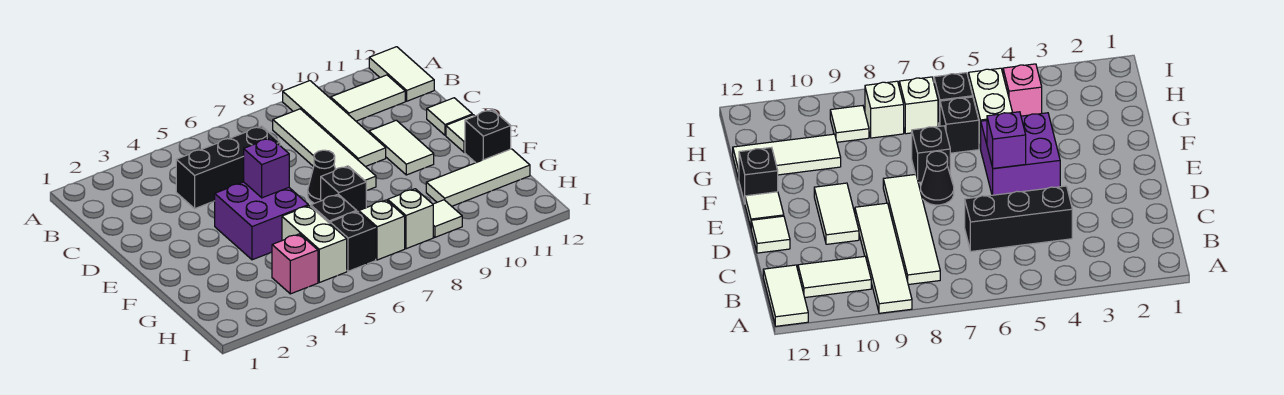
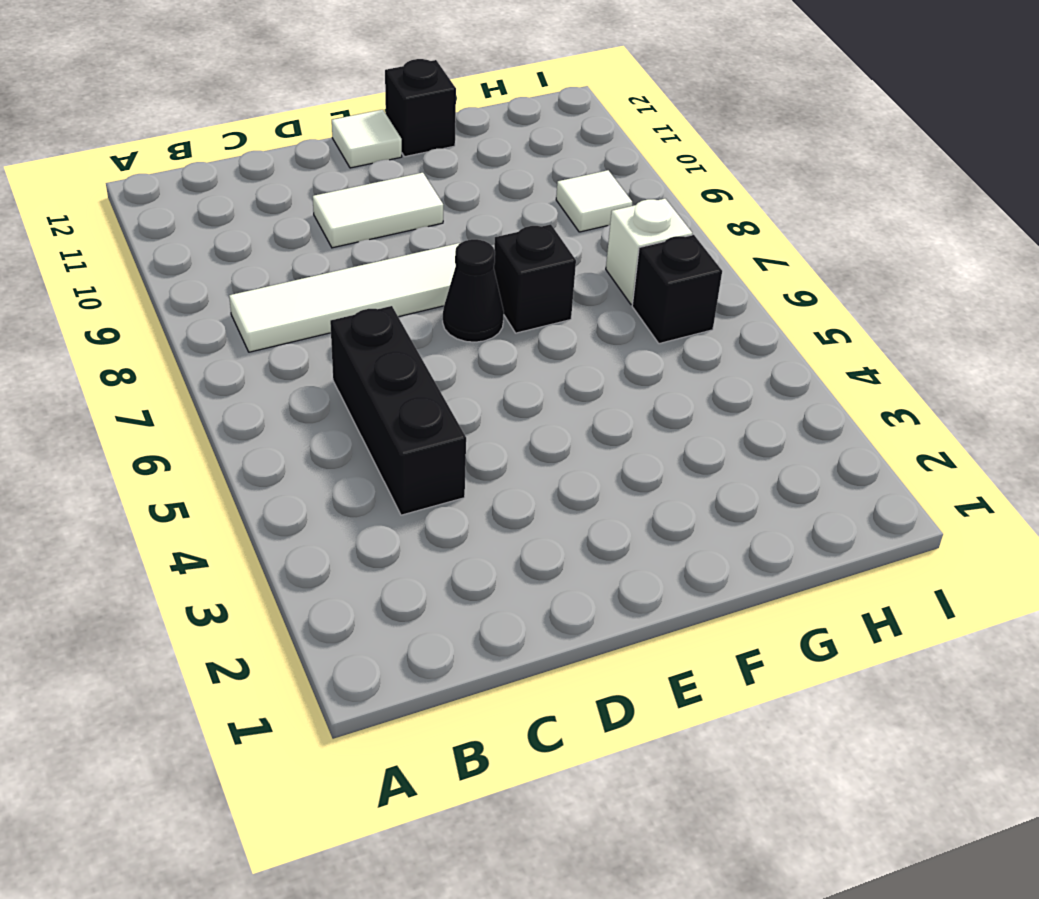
none -> white 1x4 tile [283,81,386,167]
none -> white 1x2 tile [369,47,434,101]
none -> white 1x2 tile [331,75,405,121]

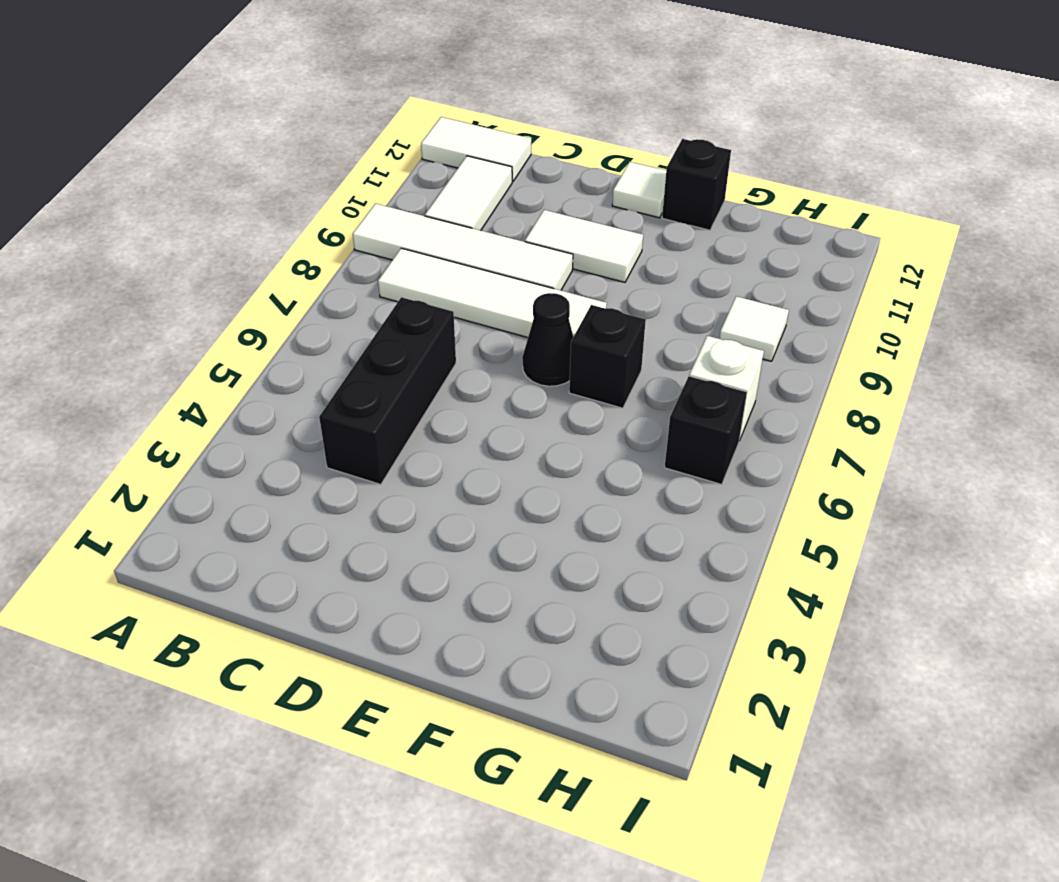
none -> white 1x1 tile [427,98,472,135]
none -> purple 2x2 brick [215,182,308,260]
none -> white 1x2 brick [282,206,347,283]

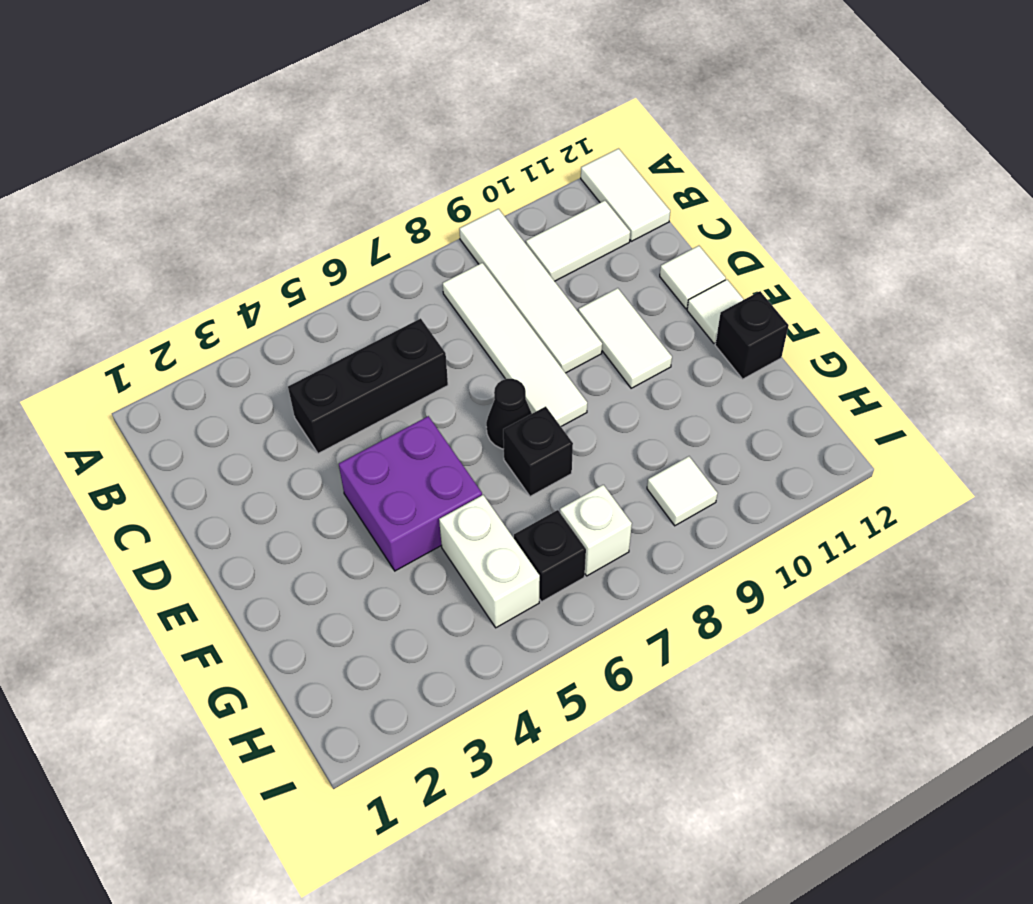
none -> black 1x1 brick [311,194,357,223]
none -> white 1x3 tile [426,149,530,206]
none -> pink 1x1 brick [272,234,318,294]

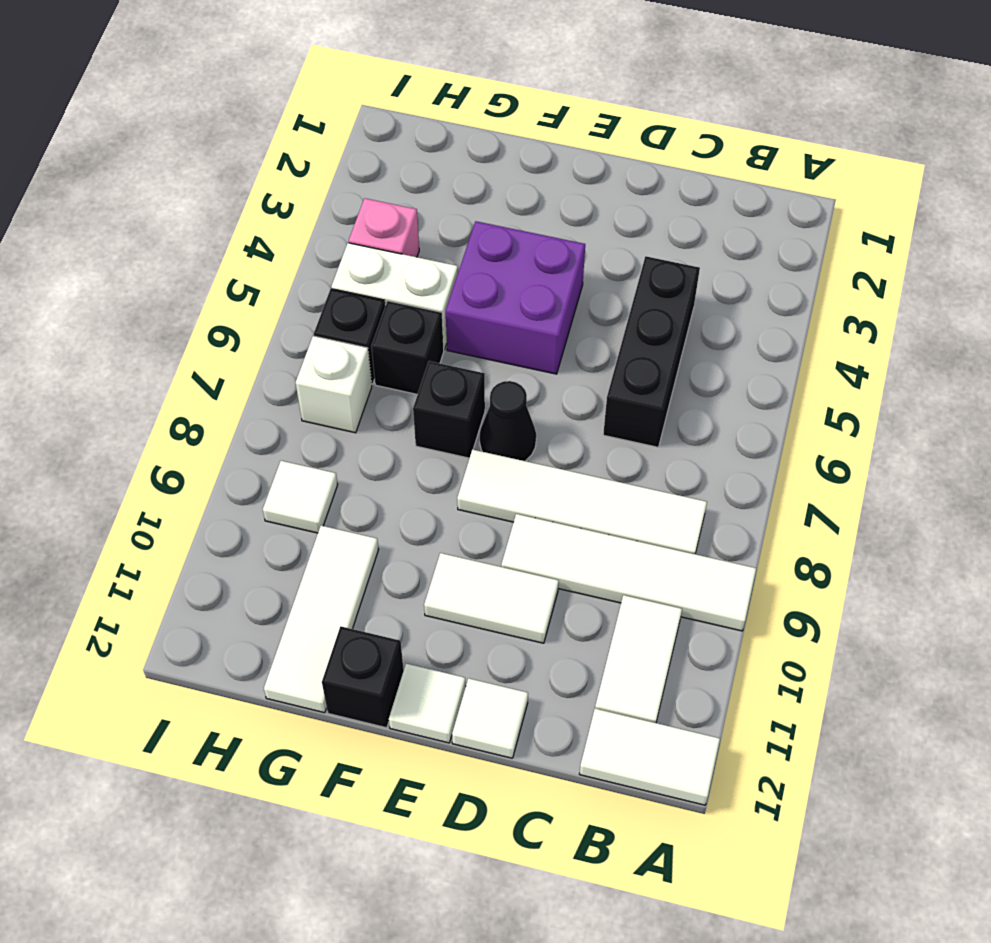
none -> white 1x1 brick [388,189,433,249]
none -> purple 1x1 brick [244,138,289,198]

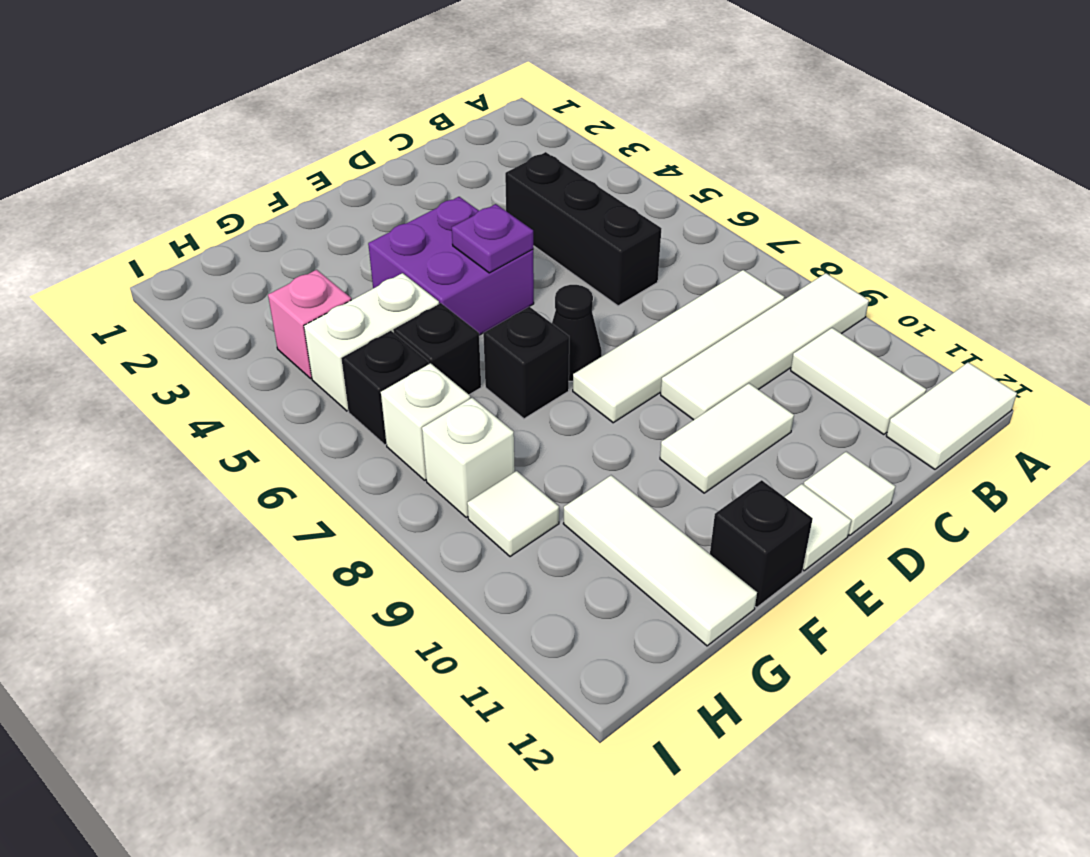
purple 1x1 plate [452,204,533,273] -> purple 1x1 brick [244,138,289,198]

